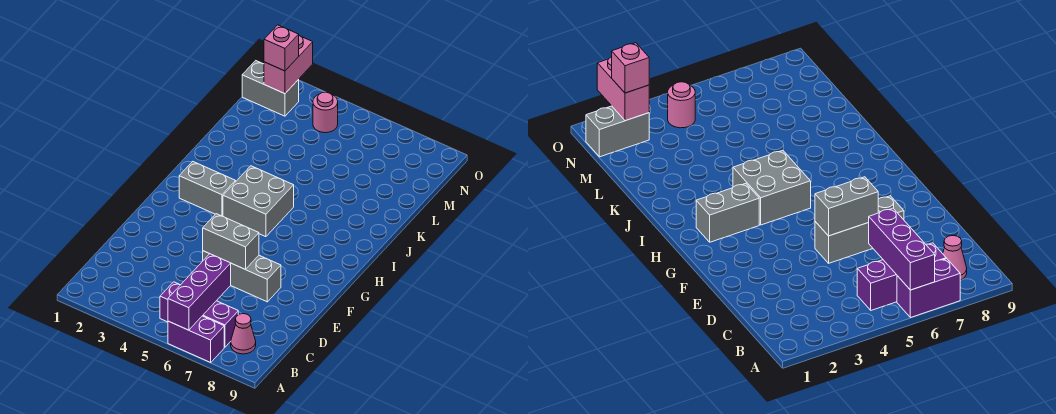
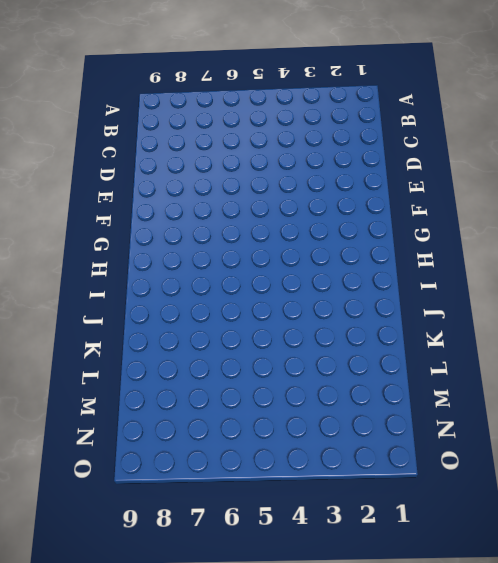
none -> purple 1x2 brick [168,316,224,362]
none -> purple 1x3 brick [160,282,238,347]
none -> pink 1x1 cone [231,314,256,354]

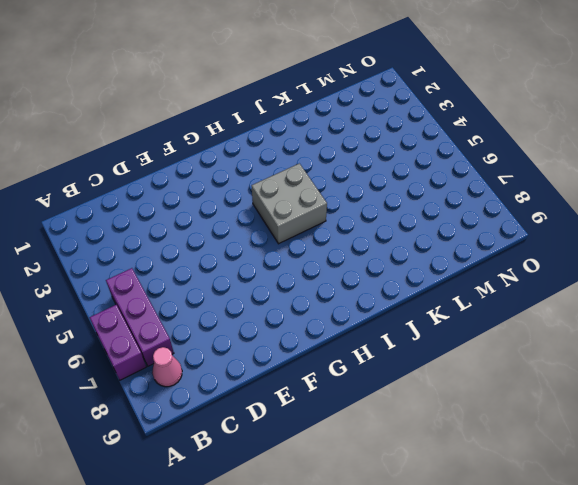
none -> grey 1x3 brick [203,251,281,302]
none -> grey 1x2 brick [179,161,236,216]
none -> grey 1x2 brick [242,61,299,116]

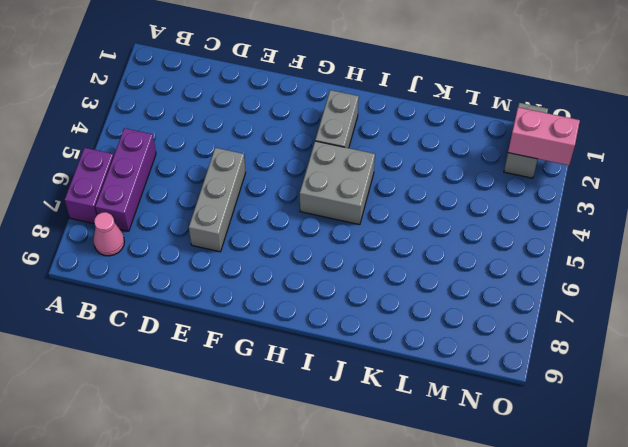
none -> pink 1x1 round brick [313,92,338,133]
none -> purple 1x3 brick [168,254,231,330]
none -> grey 1x2 brick [203,214,259,269]

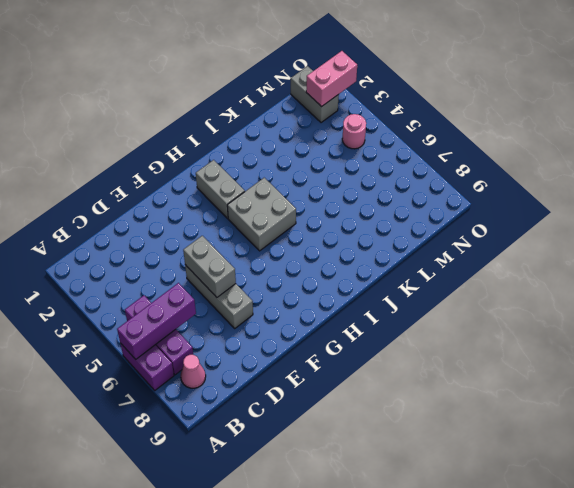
none -> pink 1x1 brick [264,25,299,71]

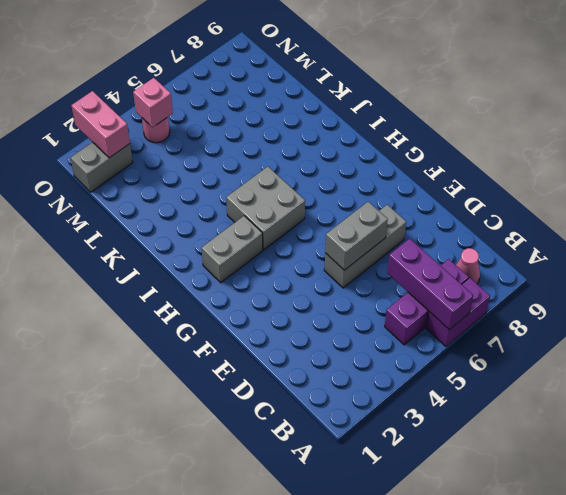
pink 1x1 brick [133,78,173,127] -> pink 1x1 brick moved to [264,25,299,71]

